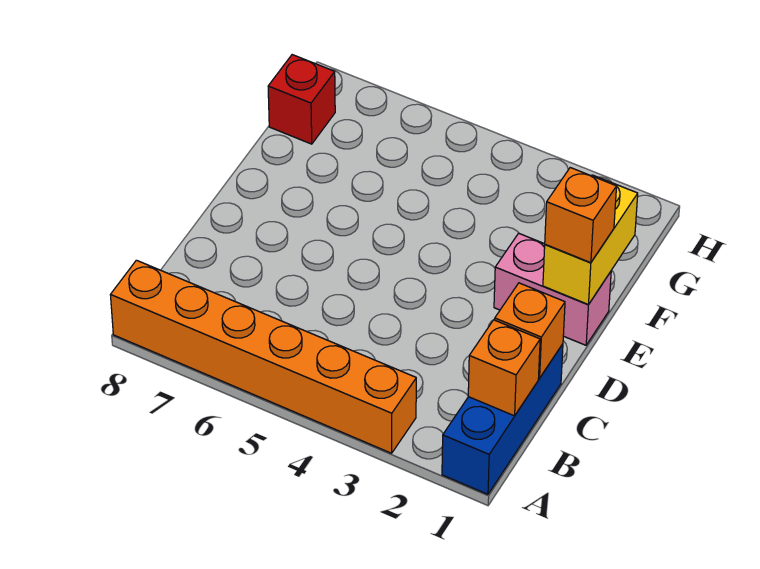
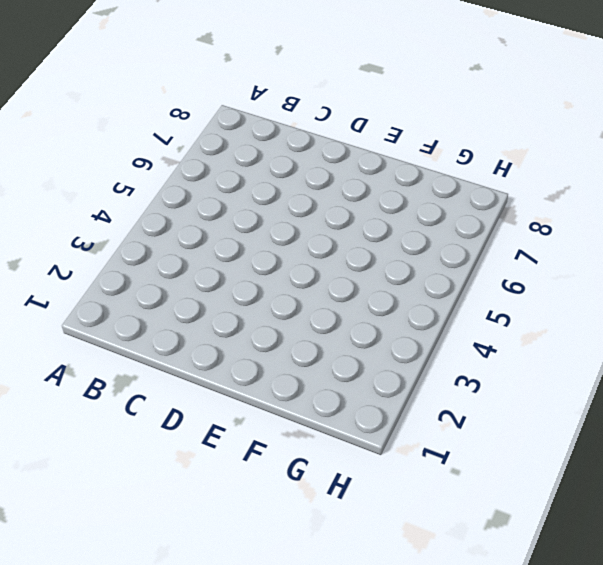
none -> blue 1x3 brick [442,344,563,494]
none -> orange 1x6 brick [111,260,416,453]

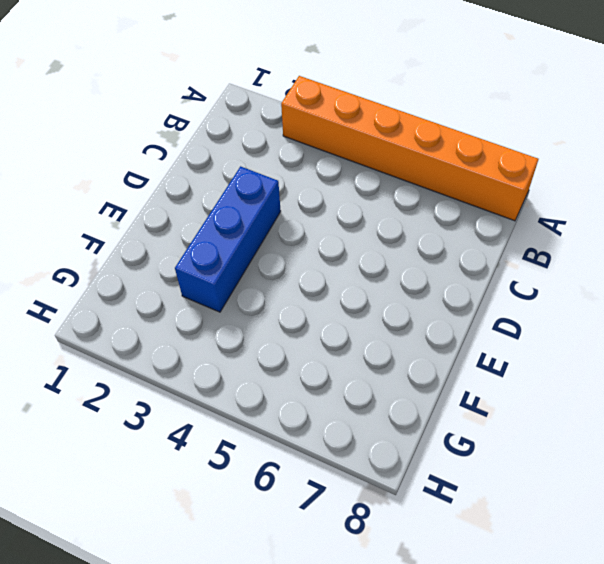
blue 1x3 brick [175,166,281,312] -> blue 1x3 brick moved to [442,344,563,494]
none -> pink 1x2 brick [494,233,611,345]
none -> red 1x1 brick [268,55,335,144]

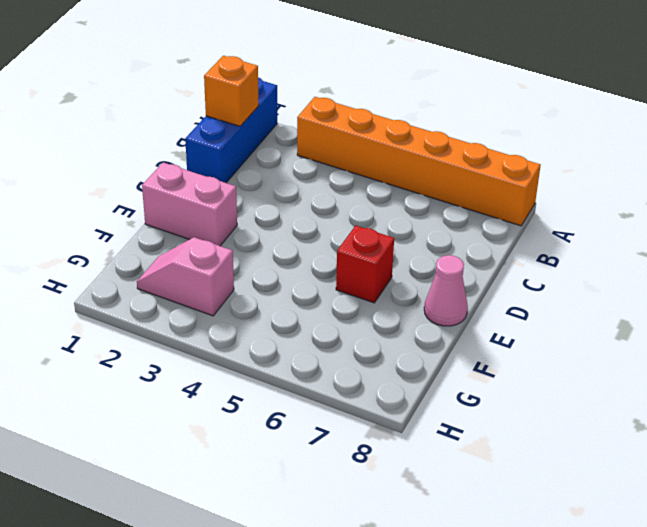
red 1x1 brick [336,226,394,303] -> red 1x1 brick moved to [268,55,335,144]
pink 1x1 cone [424,255,468,326] -> none
pink 1x2 slope [137,237,234,316] -> none
none -> orange 1x1 brick [495,283,565,378]
none -> yellow 1x2 brick [543,175,638,305]

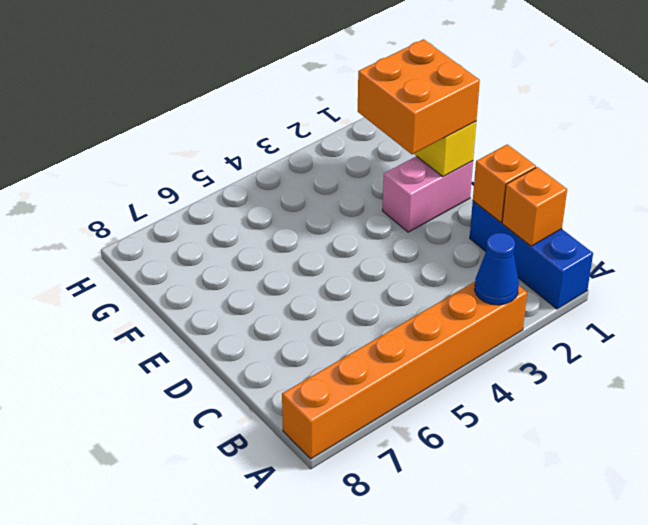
blue 1x1 cone [474,233,519,305] -> none
orange 2x2 brick [358,39,480,154] -> orange 1x1 brick [545,168,617,263]
none -> red 1x1 brick [268,55,335,144]

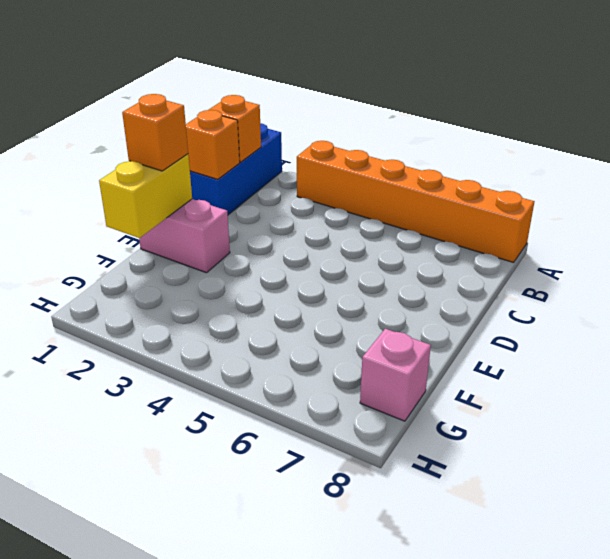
pink 1x1 brick [360,329,431,421] -> red 1x1 brick [268,55,335,144]

